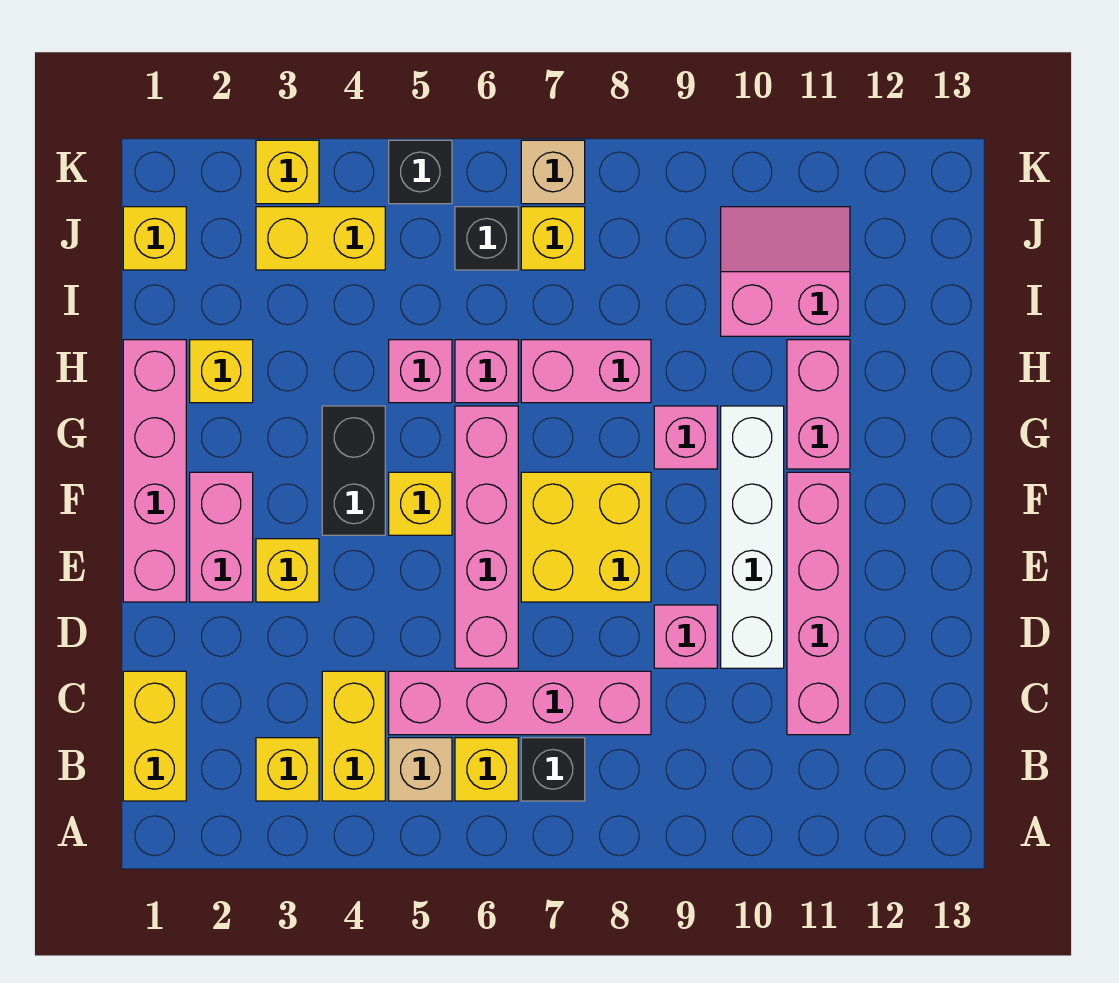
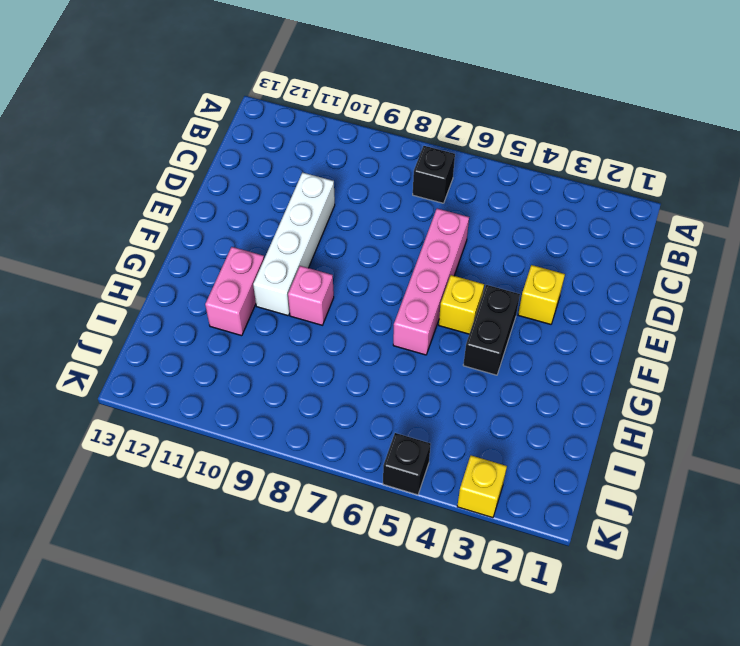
none -> yellow 1x2 brick [123,671,186,801]
none -> yellow 1x1 brick [256,738,319,801]
none -> yellow 1x2 brick [322,671,385,801]
none -> tan 1x1 brick [389,738,452,801]

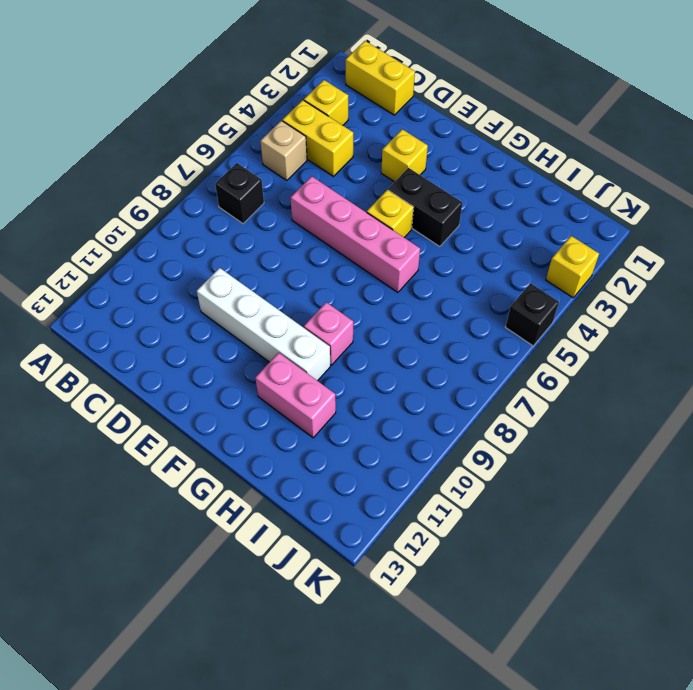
none -> yellow 1x1 brick [455,738,518,801]
none -> pink 1x4 brick [389,671,651,735]
none -> pink 1x4 brick [787,472,850,735]
none -> pink 1x1 brick [654,605,717,668]

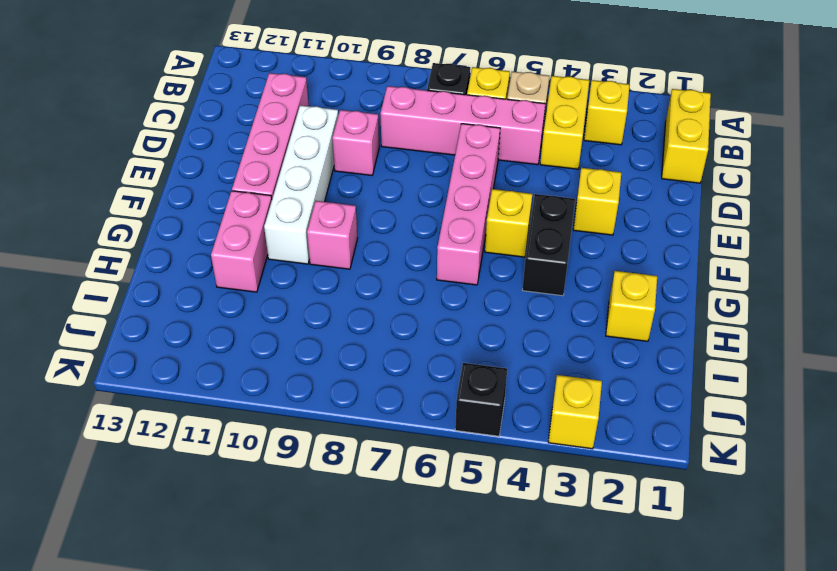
none -> pink 1x4 brick [123,340,186,602]
none -> pink 1x2 brick [190,472,253,602]
none -> yellow 2x2 brick [521,472,651,602]
none -> pink 1x1 brick [389,340,452,403]

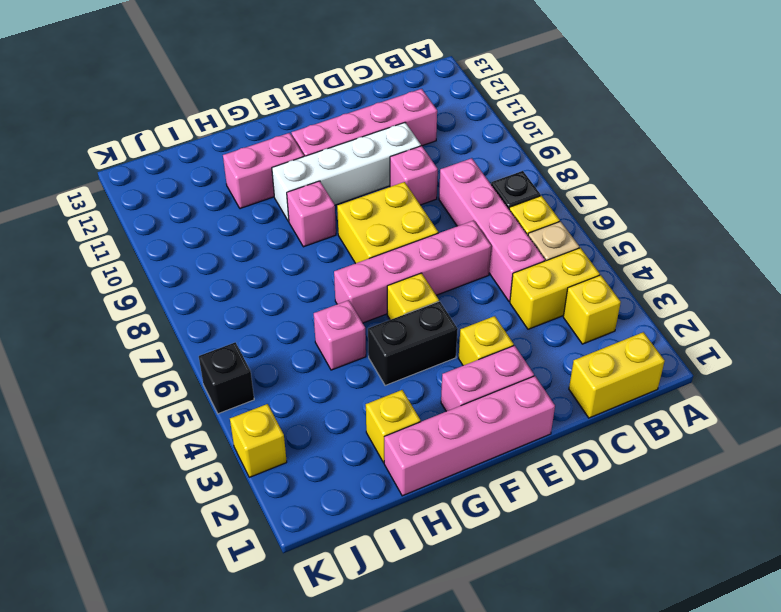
none -> pink 1x1 brick [455,340,518,403]
none -> pink 1x2 brick [521,340,651,403]
none -> pink 2x2 slope [721,207,850,336]
none -> yellow 1x1 brick [123,207,186,270]

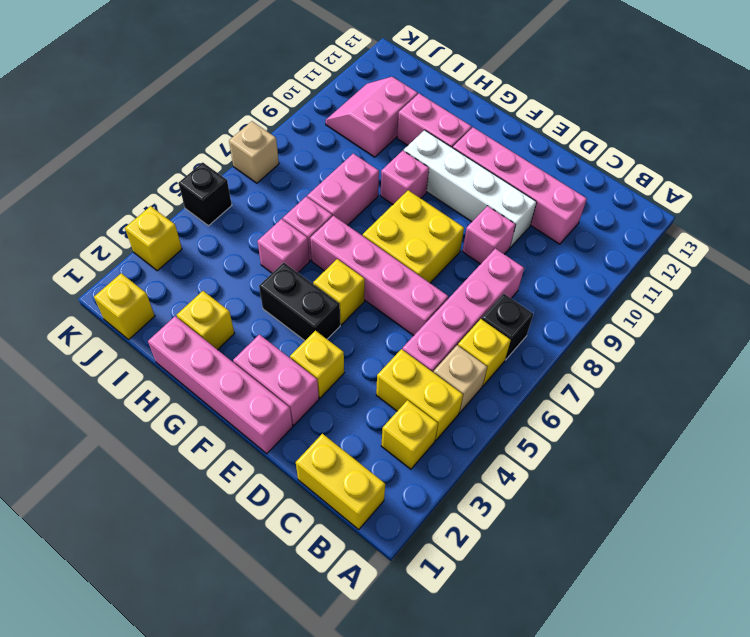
none -> yellow 1x2 brick [256,207,385,270]
none -> black 1x1 brick [455,207,518,270]
none -> yellow 1x1 brick [521,207,585,270]

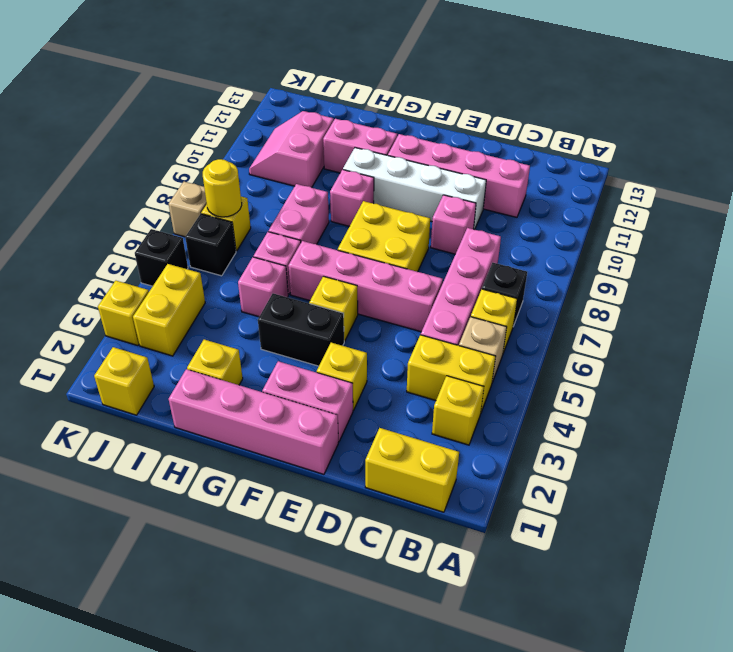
yellow 1x1 round brick [203,159,242,217] -> none

